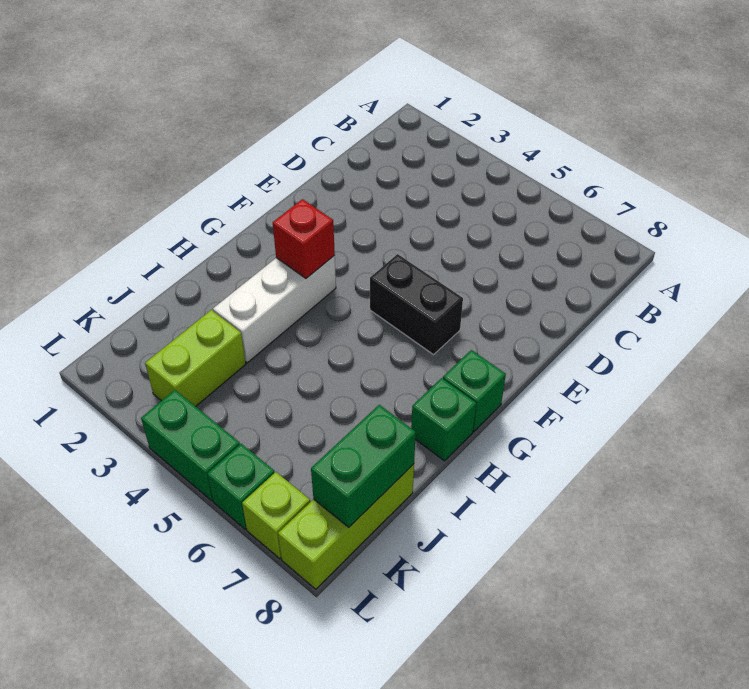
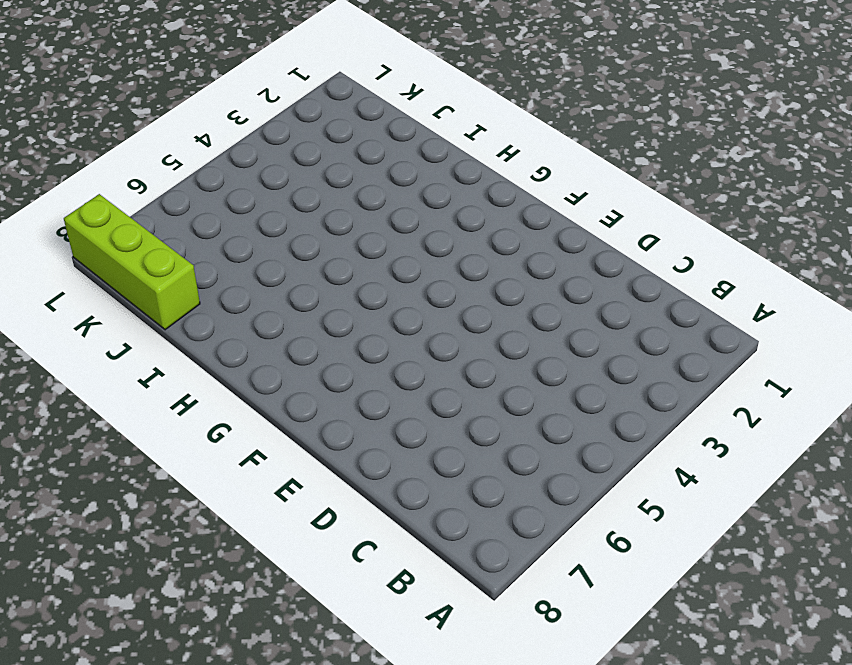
none -> black 1x2 brick [370,254,463,355]
none -> white 1x3 brick [213,255,336,363]

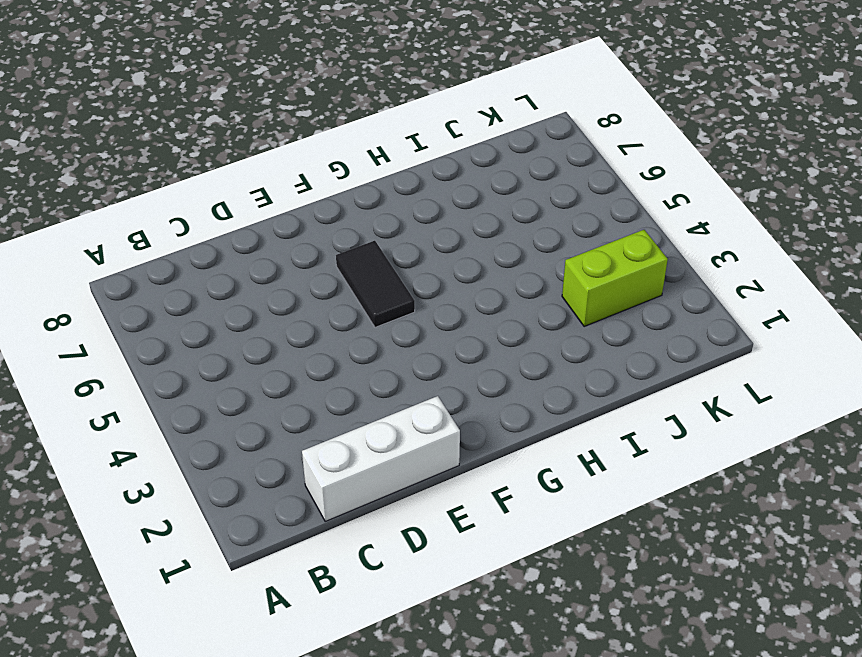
white 1x3 brick [302,396,460,521] -> white 1x3 brick moved to [213,255,336,363]
black 1x2 tile [336,241,415,327] -> black 1x2 brick [370,254,463,355]
none -> green 1x1 brick [443,350,506,431]
none -> green 1x1 brick [411,378,476,461]

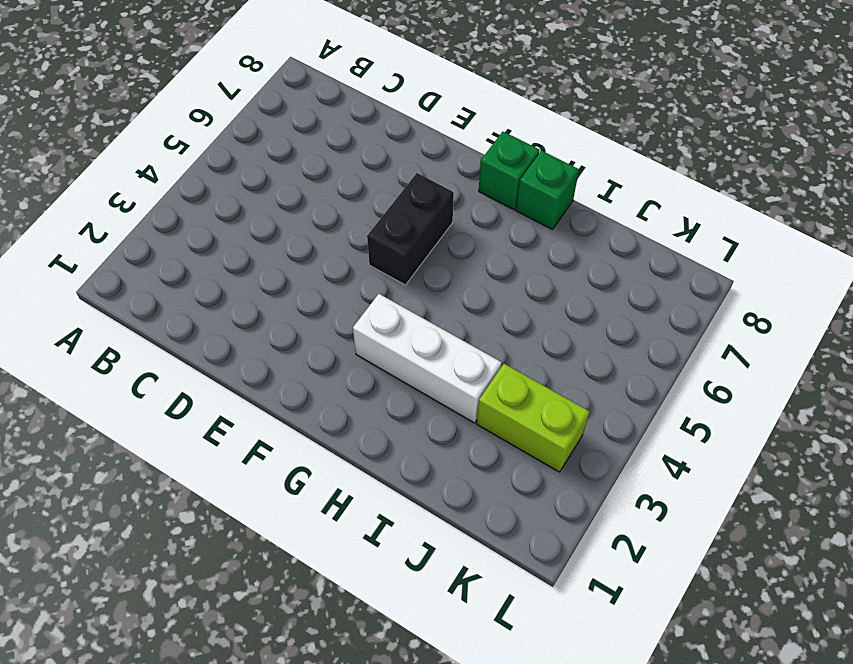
none -> lime 1x3 brick [278,464,414,589]
none -> green 1x2 brick [141,390,240,501]

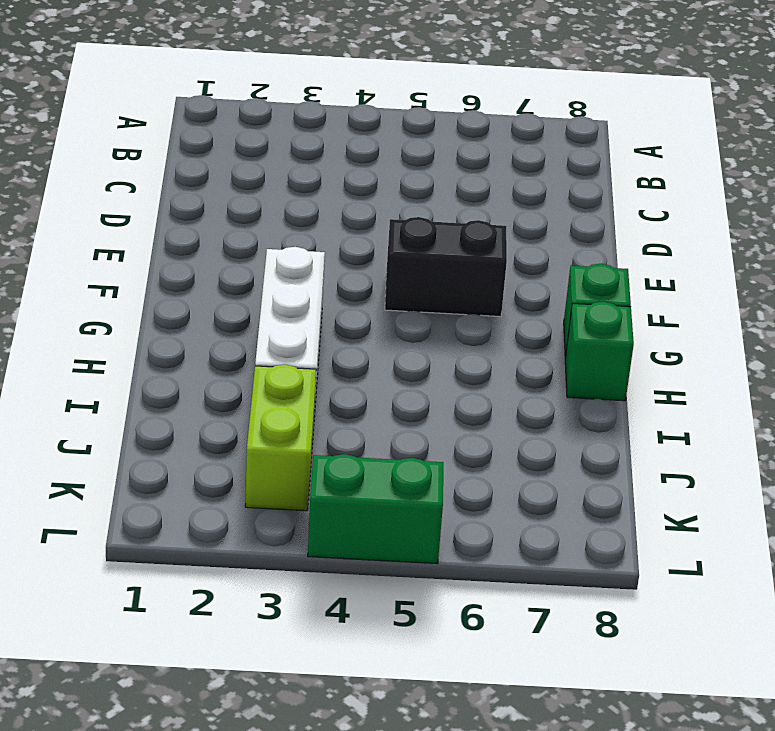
none -> lime 1x3 brick [278,464,414,589]
none -> green 1x1 brick [207,444,274,529]

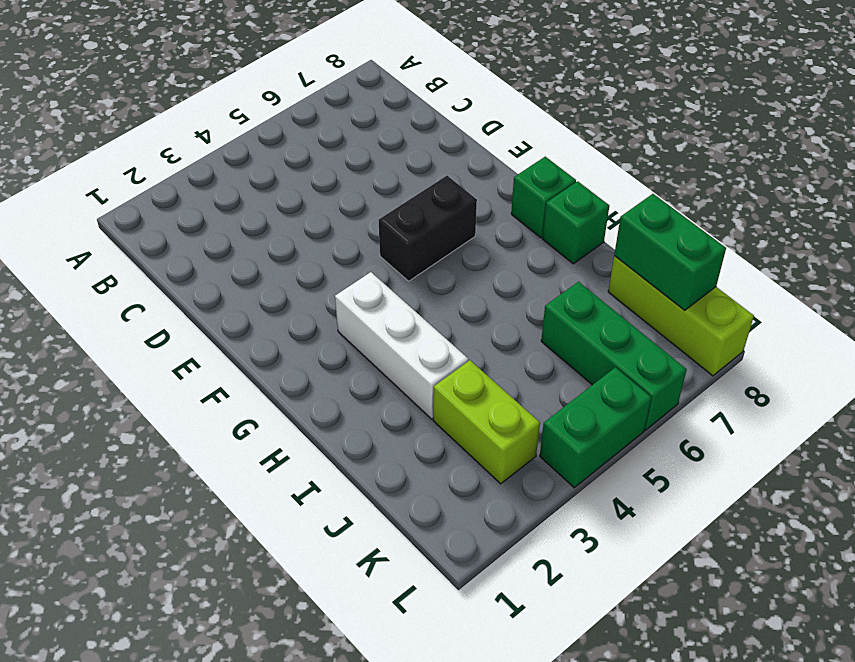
green 1x3 brick [541,282,687,430] -> green 1x1 brick [207,444,274,529]
none -> lime 1x1 brick [242,472,310,559]
none -> red 1x1 brick [273,199,335,278]

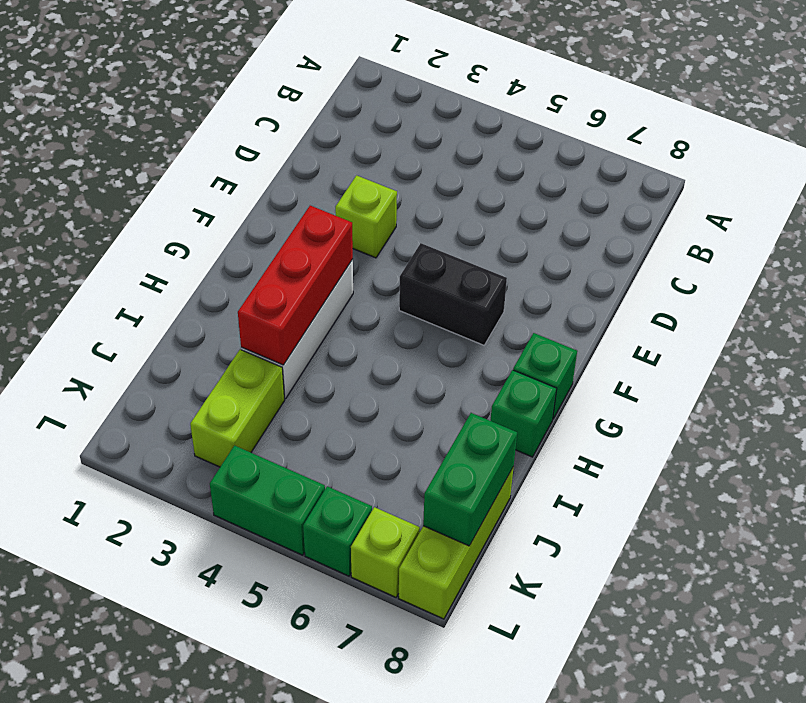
lime 1x1 brick [335,175,397,258] -> none
red 1x3 brick [238,206,353,365] -> red 1x1 brick [273,199,335,278]

